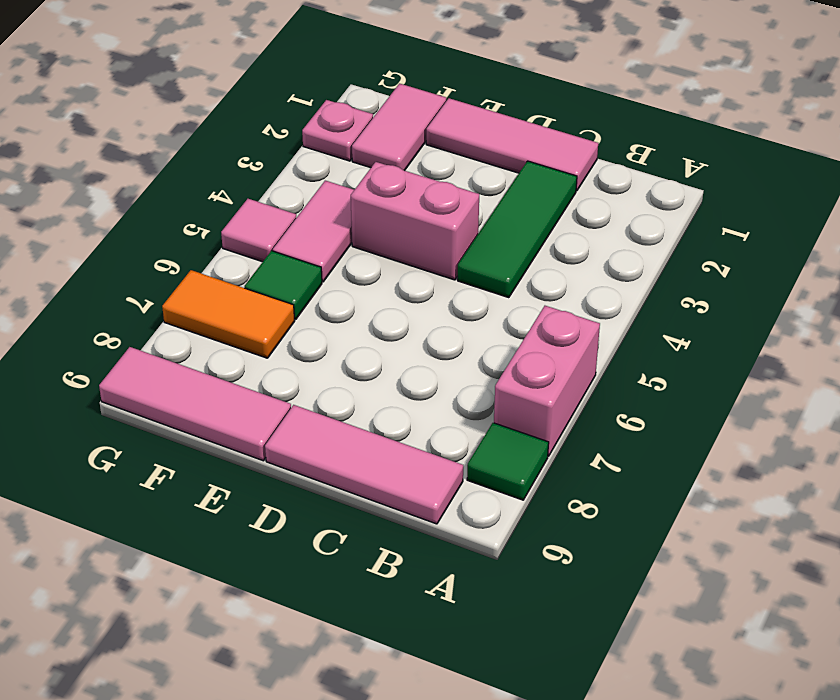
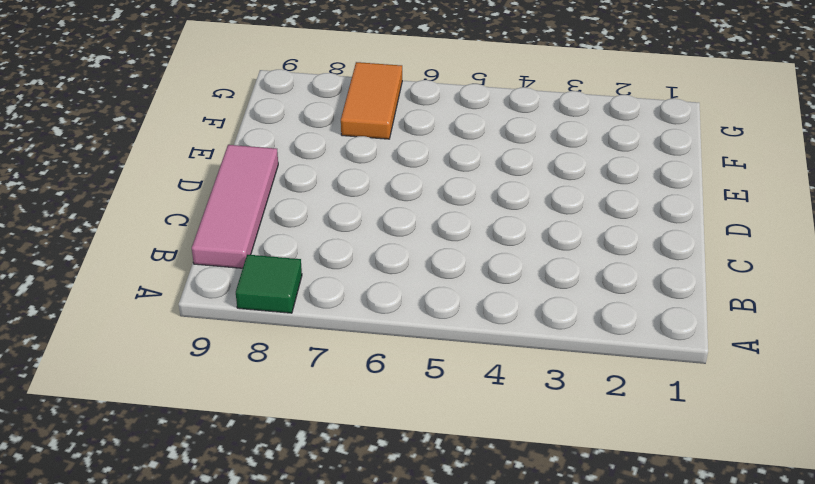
none -> pink 1x2 brick [494,306,600,456]
none -> pink 1x3 tile [426,98,598,191]
none -> green 1x3 tile [458,161,577,298]

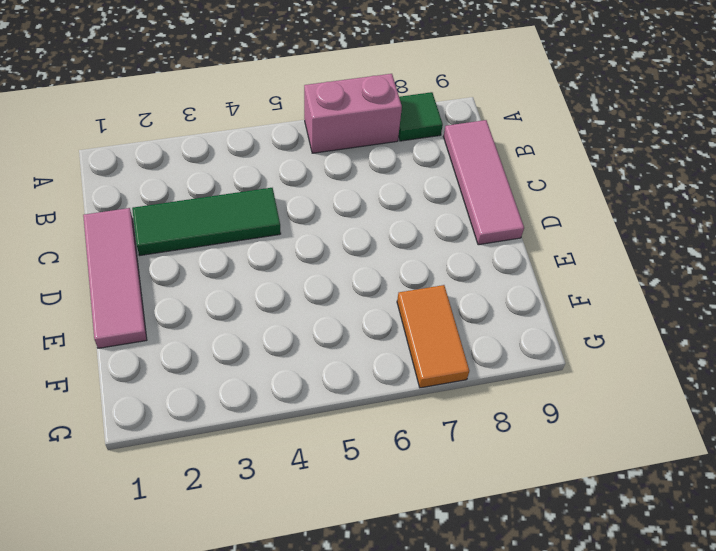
none -> pink 1x2 brick [351,162,479,280]
none -> pink 1x3 tile [99,347,291,461]
none -> pink 1x2 tile [352,84,446,171]

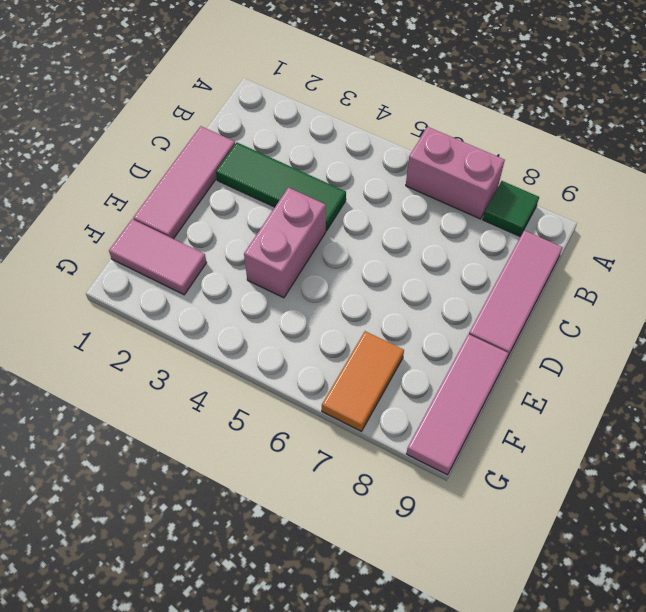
none -> pink 1x2 tile [273,181,354,282]
none -> green 1x1 tile [244,251,322,319]
none -> pink 1x1 plate [302,100,373,161]

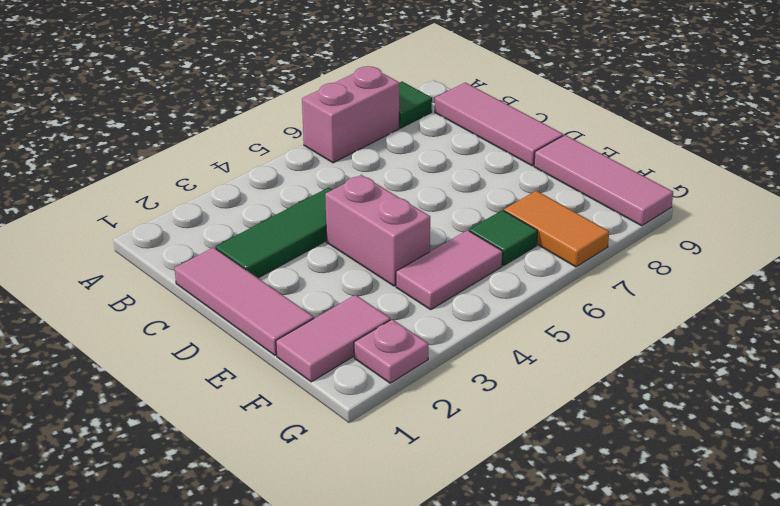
none -> pink 1x1 tile [221,199,296,262]

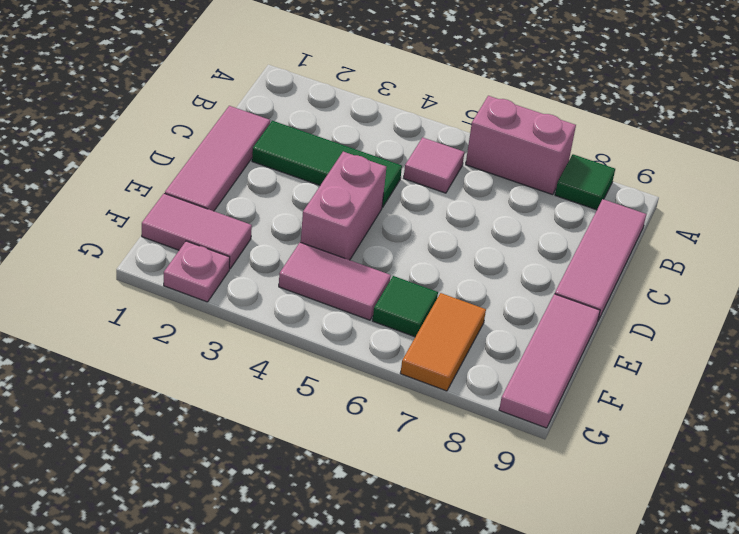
pink 1x1 tile [404,137,464,193] -> pink 1x1 tile moved to [221,199,296,262]

